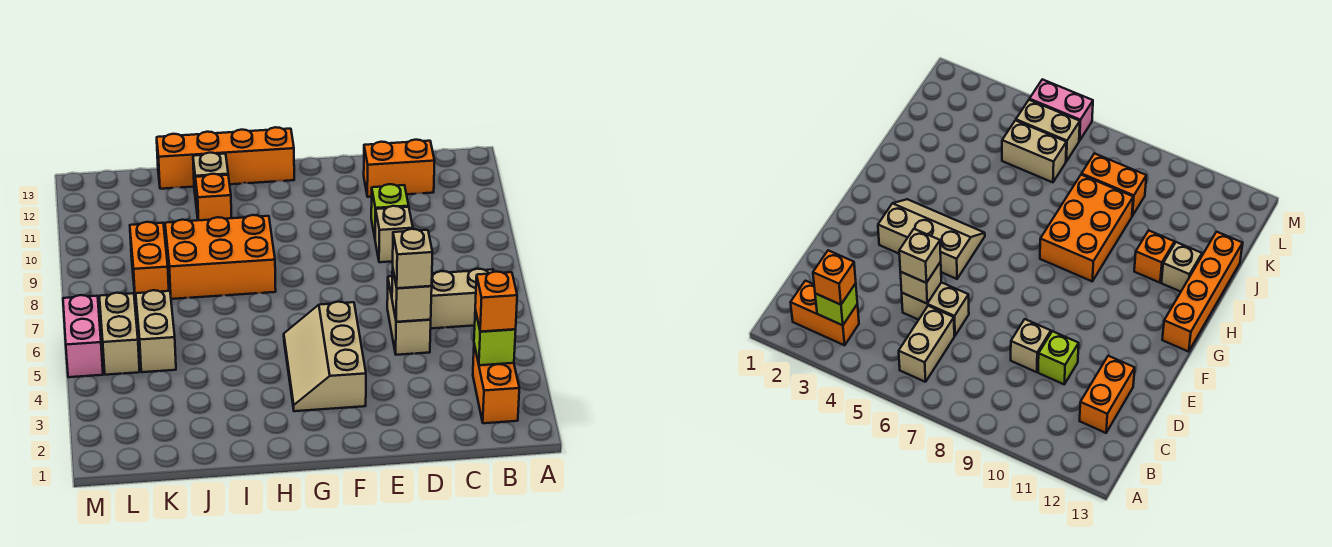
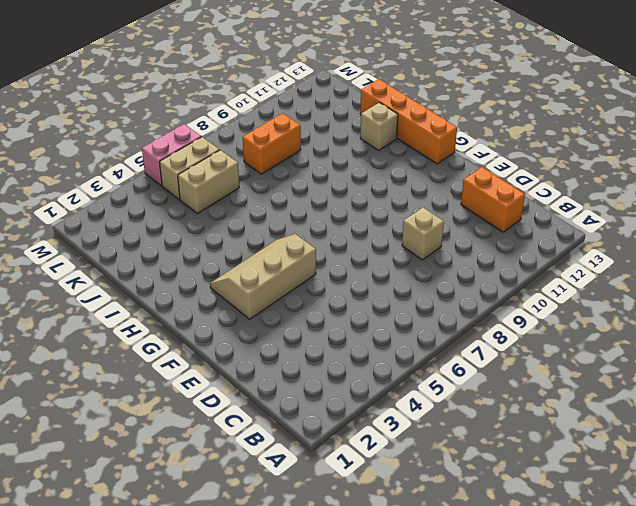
none -> orange 1x2 brick [473,345,519,423]
none -> tan 1x2 brick [431,269,494,328]
none -> tan 1x2 brick [387,276,431,355]

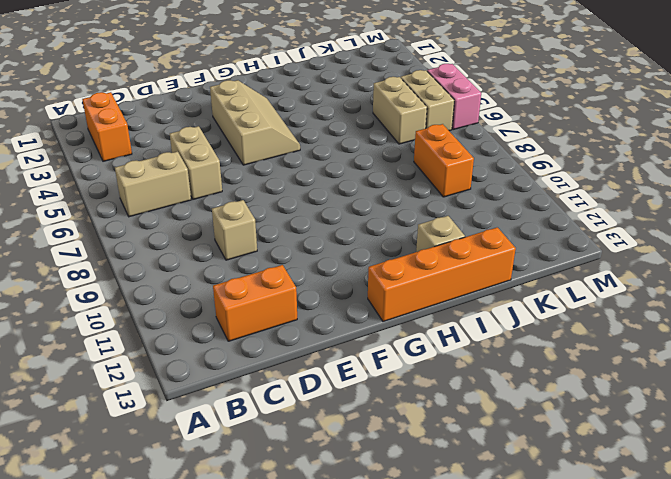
none -> lime 1x1 brick [371,184,409,237]
none -> orange 2x3 brick [165,215,276,299]
none -> orange 1x1 brick [195,174,232,220]

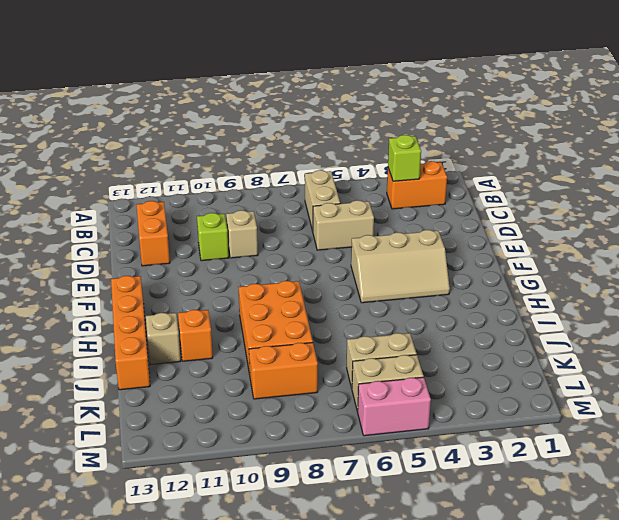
none -> tan 1x1 brick [392,271,432,322]
none -> orange 1x1 brick [475,272,517,332]
none -> tan 1x1 brick [393,229,433,288]

